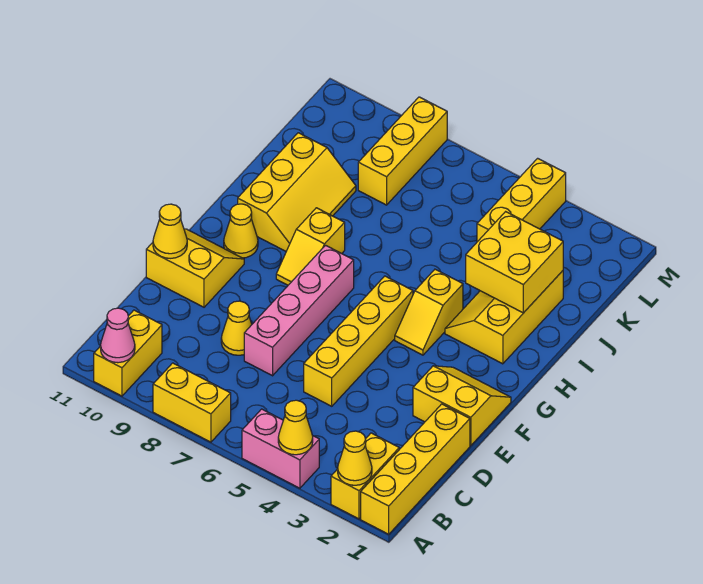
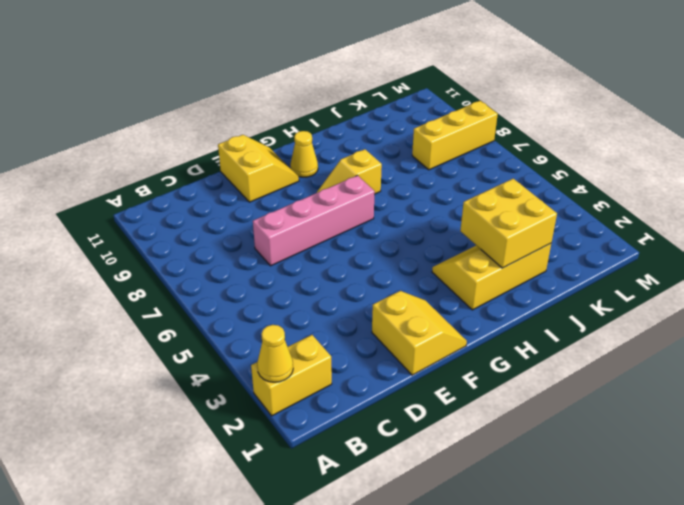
none -> yellow 1x4 brick [361,404,470,534]
none -> pink 1x2 brick [242,409,319,488]
none -> yellow 1x2 brick [153,363,231,442]

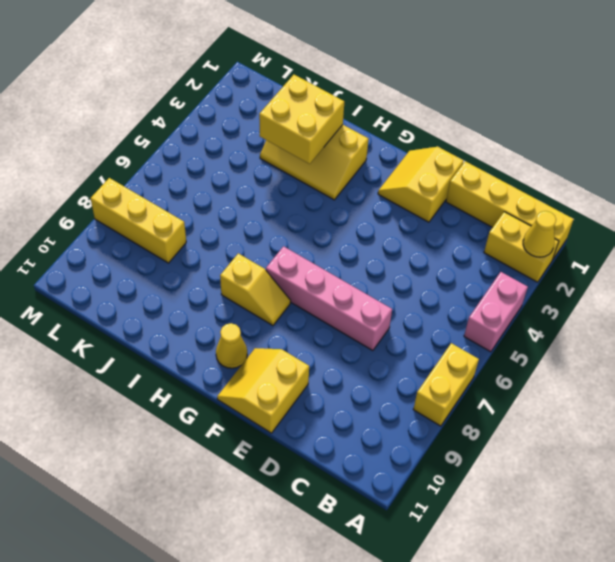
none -> yellow 1x2 brick [94,310,162,396]
none -> yellow 1x4 brick [304,276,413,406]
none -> yellow 1x1 cone [221,301,252,355]

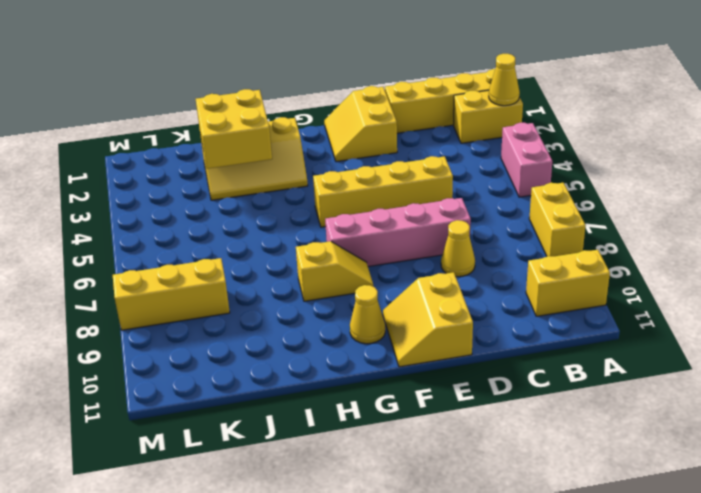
none -> yellow 1x2 slope [395,269,463,355]
none -> yellow 2x3 slope [238,133,356,251]
none -> yellow 1x3 brick [477,158,566,242]

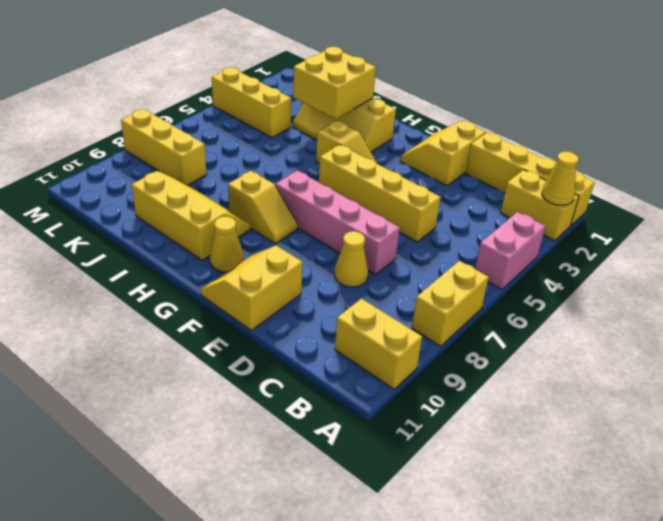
none -> yellow 1x1 cone [278,400,313,455]
none -> pink 1x1 cone [101,308,135,363]
none -> yellow 1x1 cone [153,204,187,258]

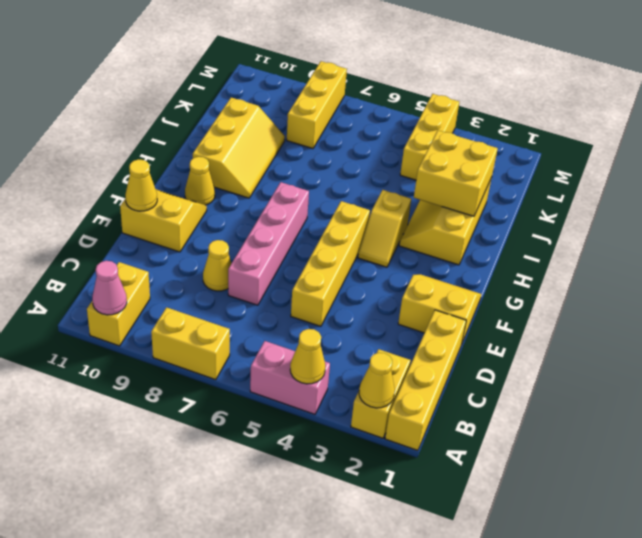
none -> yellow 1x2 slope [276,208,345,285]

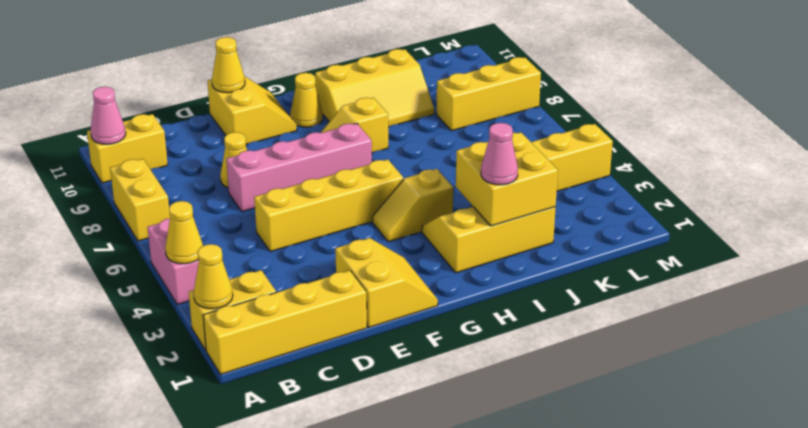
pink 1x1 cone [481,123,518,185] -> none

